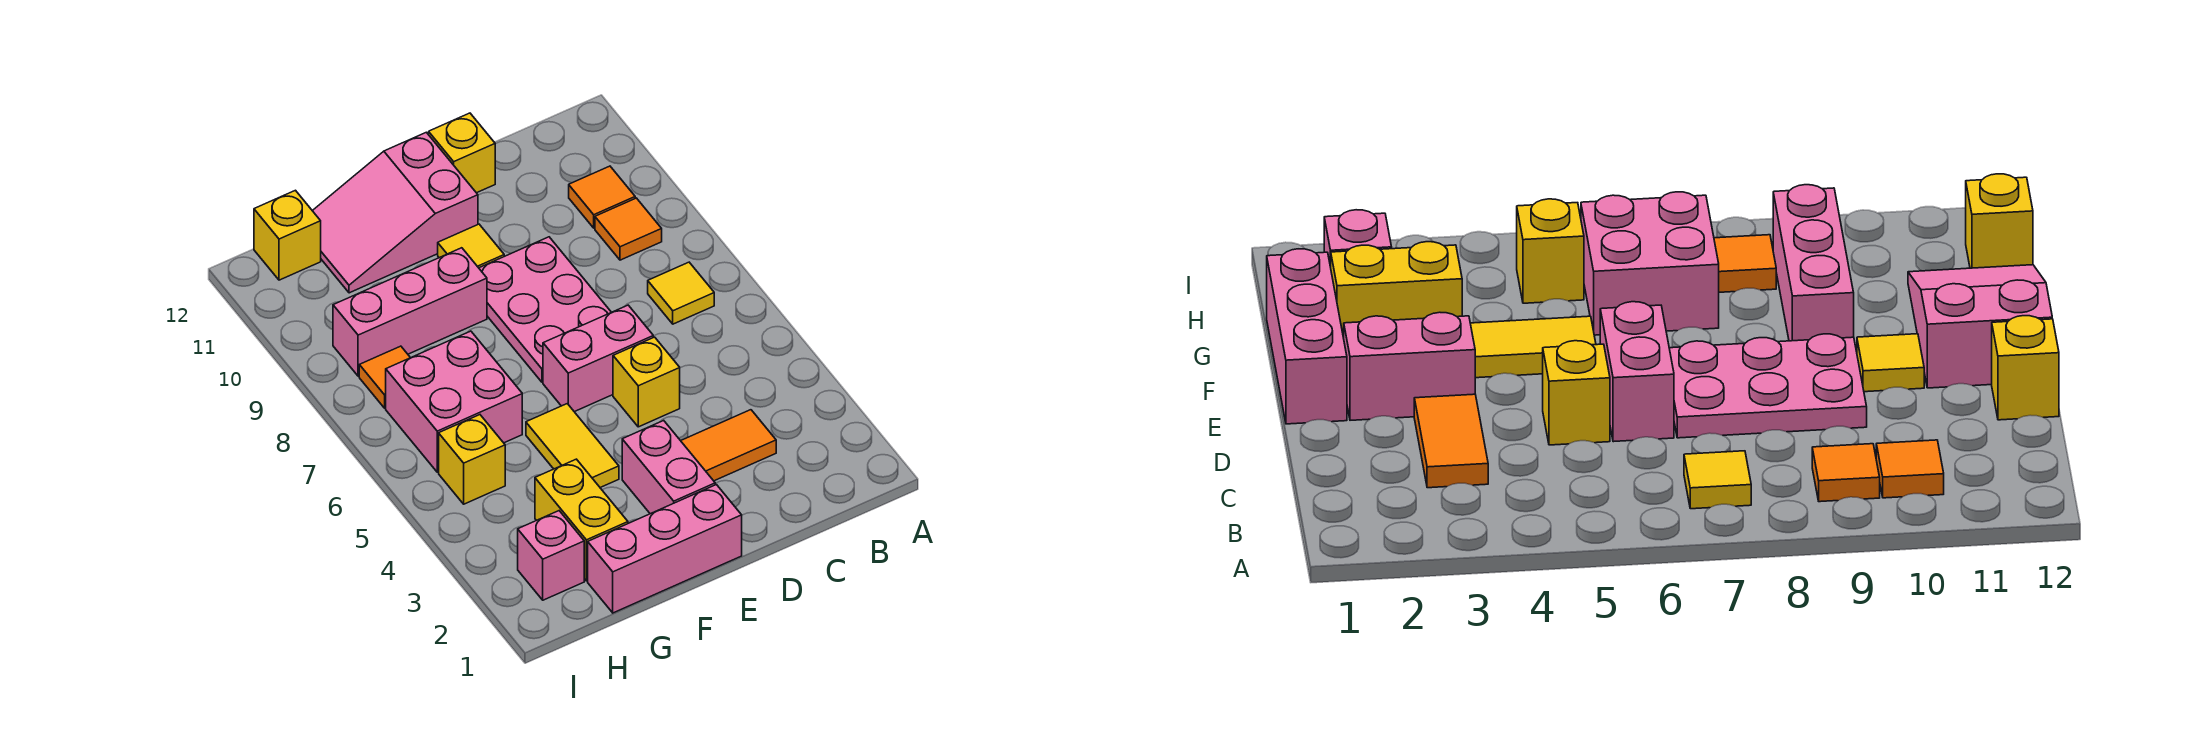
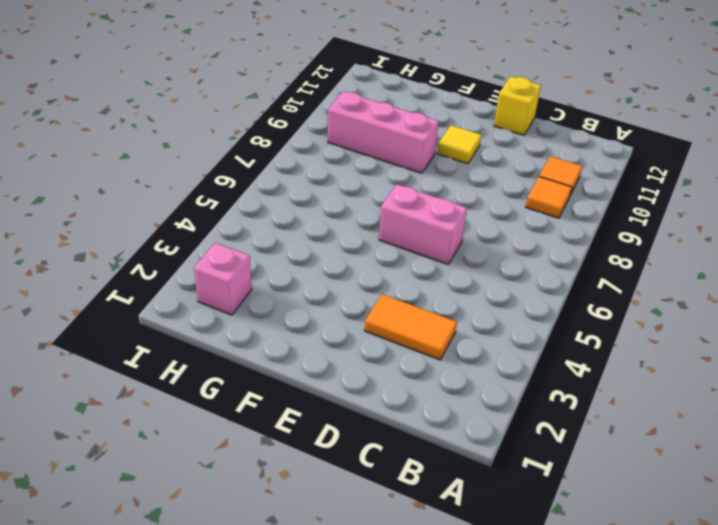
none -> yellow 1x1 tile [648,262,714,324]
none -> yellow 1x1 brick [613,337,680,427]
none -> pink 2x3 plate [479,237,611,382]

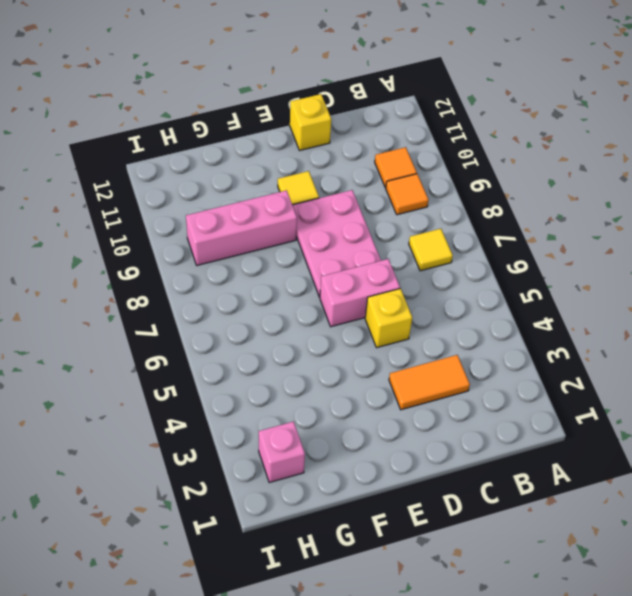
none -> pink 1x3 brick [588,485,742,613]
none -> pink 1x2 brick [622,421,715,514]
none -> pink 2x3 slope [313,132,478,293]

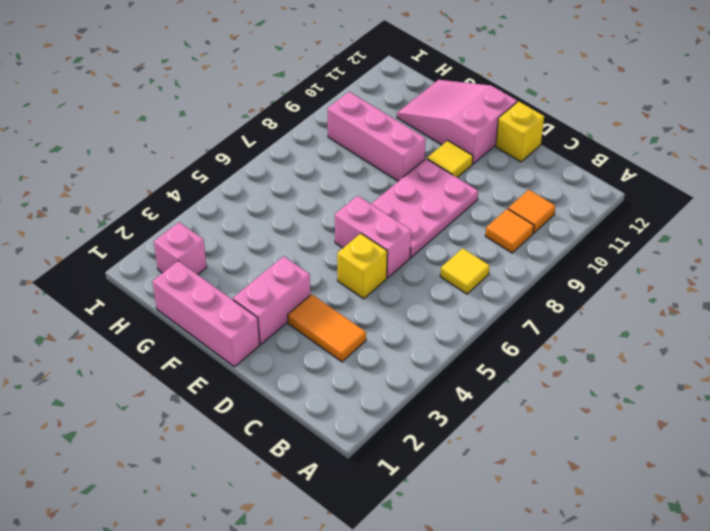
none -> yellow 1x2 tile [526,404,619,488]
none -> yellow 1x2 brick [535,459,628,581]
none -> pink 2x2 brick [386,331,522,472]

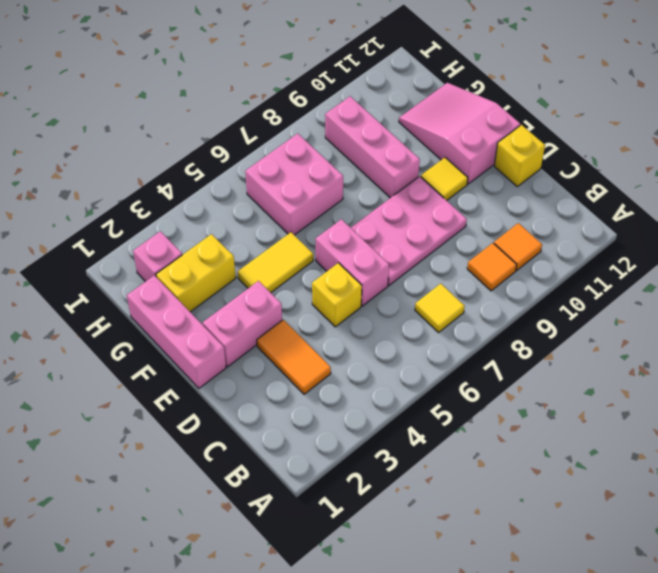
none -> yellow 1x1 brick [439,415,505,504]
none -> orange 1x1 tile [359,346,410,408]
none -> yellow 1x1 brick [254,190,321,280]

